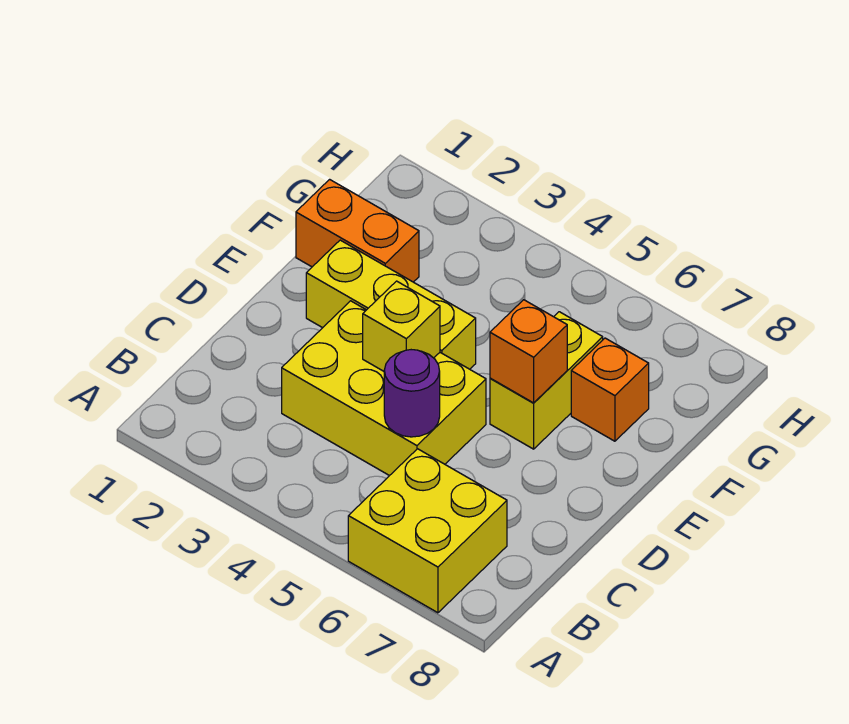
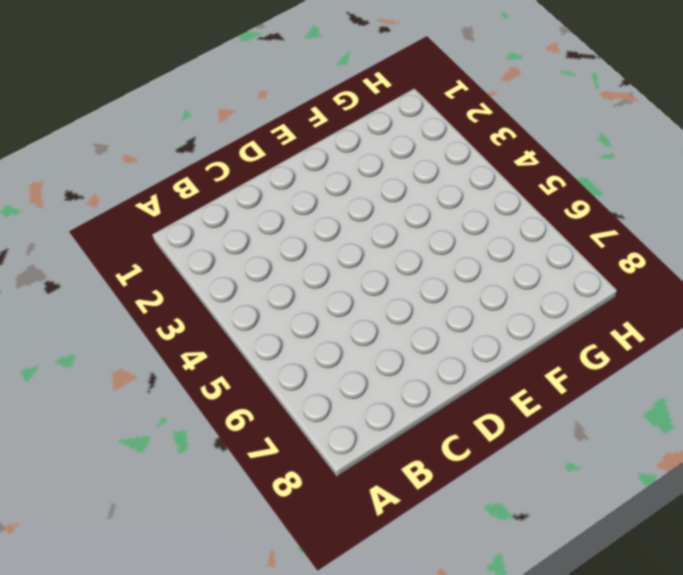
none -> yellow 2x2 brick [348,449,507,613]
none -> yellow 2x3 brick [282,301,486,476]

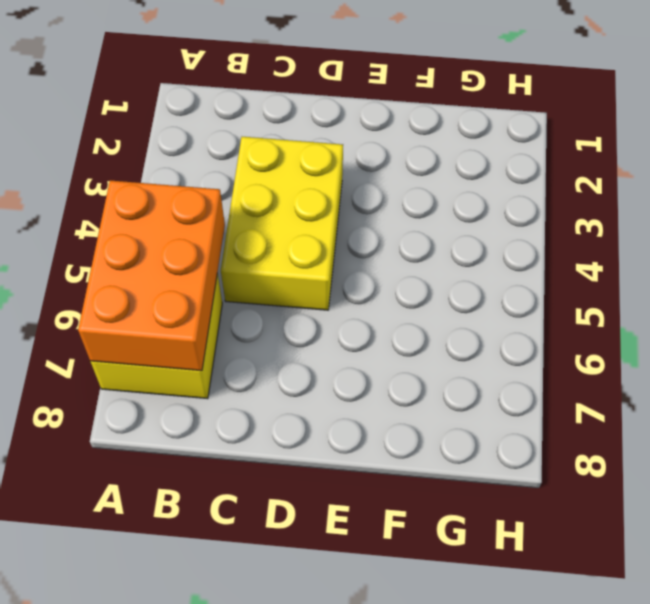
orange 2x3 brick [78,180,225,371] -> none
none -> yellow 1x3 brick [306,240,476,369]
none -> yellow 1x2 brick [490,312,603,449]

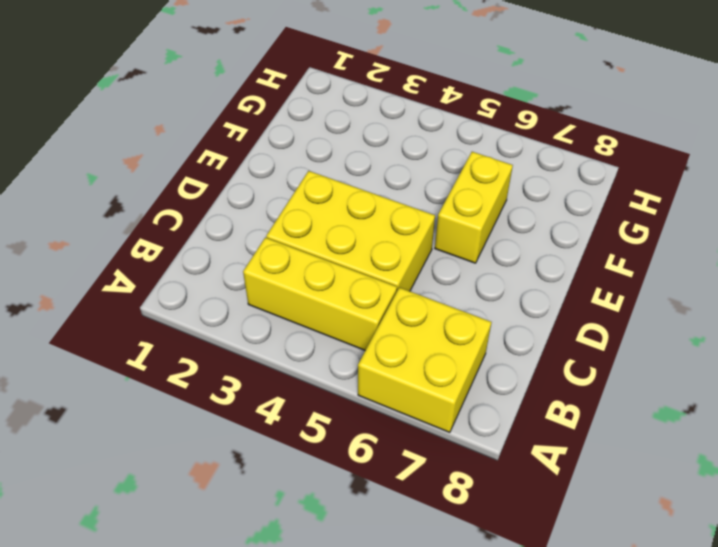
yellow 1x3 brick [243,237,397,350] -> yellow 1x3 brick moved to [306,240,476,369]
none -> orange 1x2 brick [296,179,419,282]
none -> orange 1x1 brick [571,338,649,441]

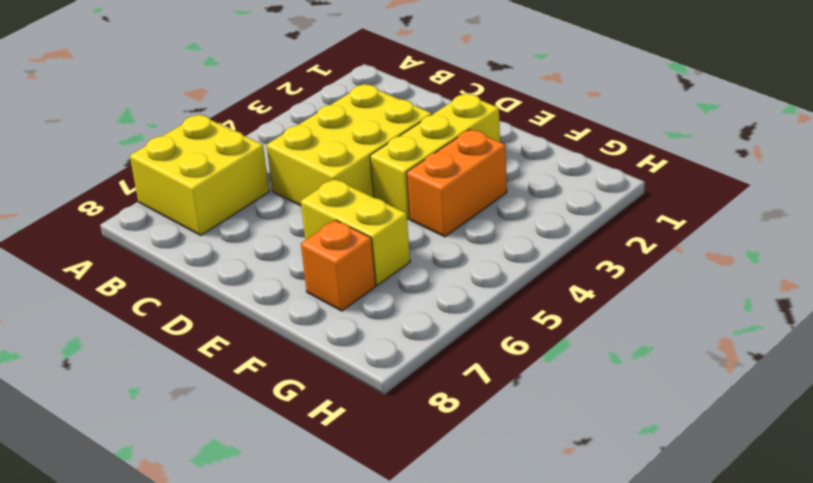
orange 1x2 brick [406,129,507,237] -> orange 1x2 brick moved to [296,179,419,282]
none -> purple 1x1 round brick [384,350,440,437]
none -> yellow 1x1 brick [363,281,440,371]

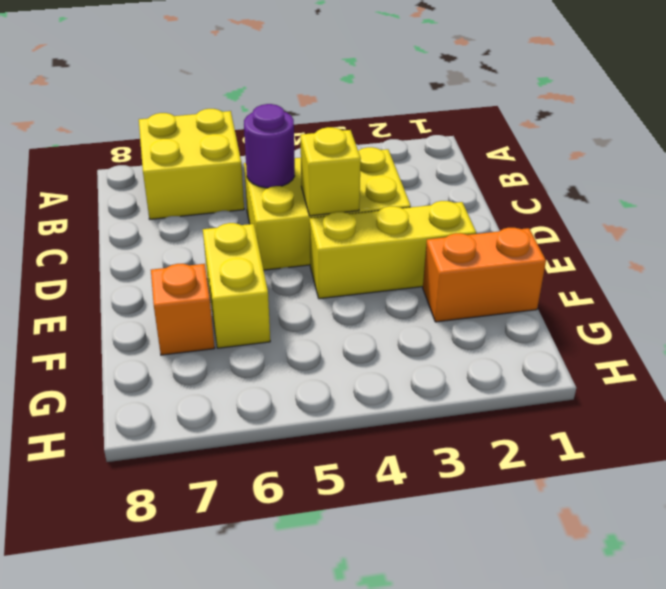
none -> orange 1x1 brick [490,300,567,403]

